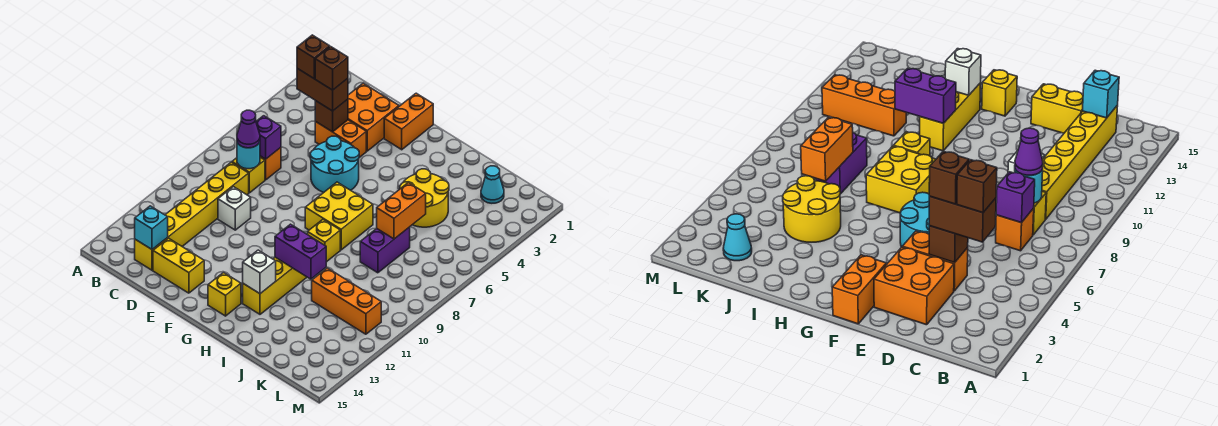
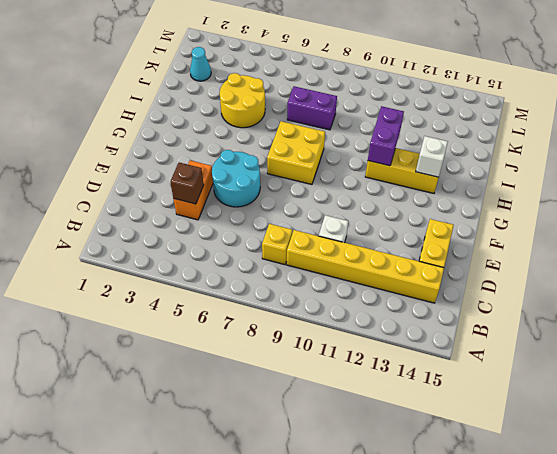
none -> orange 1x1 brick [260,148,281,180]
none -> orange 2x2 brick [348,83,399,151]
none -> orange 1x2 brick [384,93,433,150]

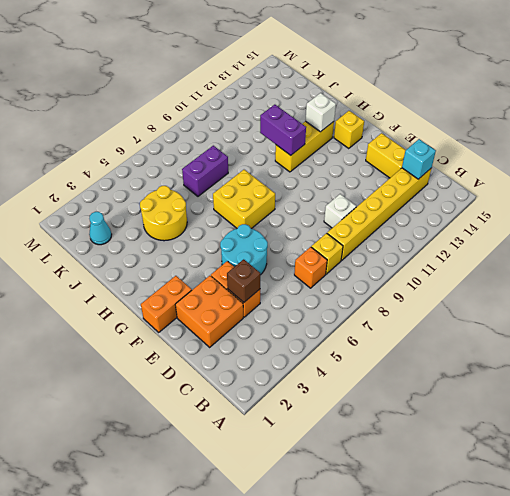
none -> yellow 1x1 brick [308,220,340,262]
none -> orange 1x3 brick [312,268,381,334]
none -> purple 1x1 brick [256,116,281,159]

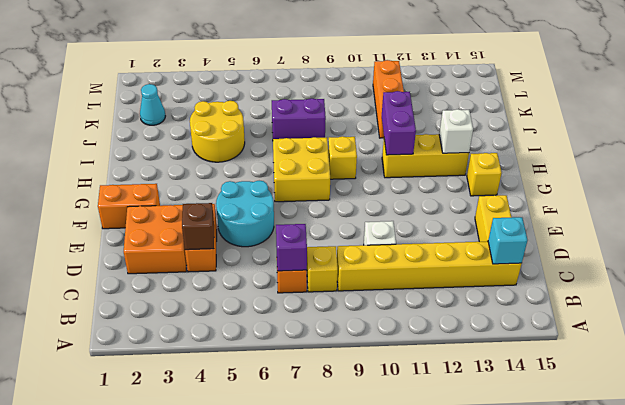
none -> cyan 1x1 round brick [237,142,260,169]
none -> orange 1x2 brick [377,183,426,239]
none -> brown 1x2 brick [297,68,348,111]

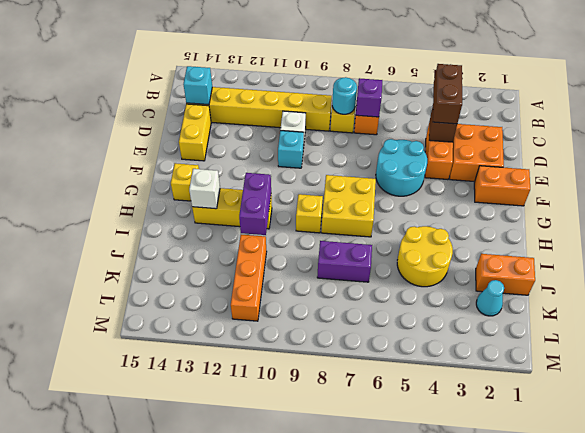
cyan 1x1 brick [278,131,304,168] -> none
orange 1x2 brick [476,254,535,295] -> orange 1x2 brick moved to [377,183,426,239]
none -> purple 1x1 cone [237,110,260,148]
none -> brown 1x1 brick [297,35,330,78]
none -> brown 1x1 brick [315,47,348,90]

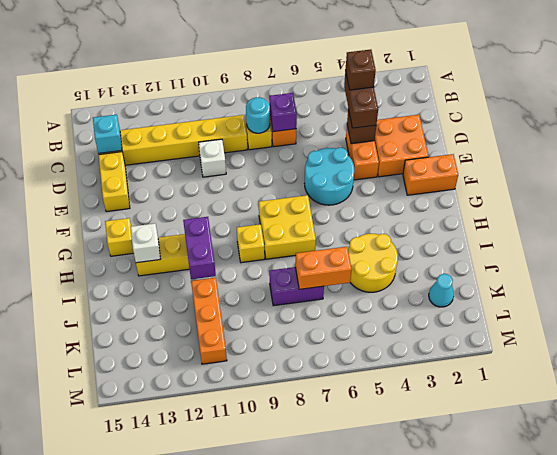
none -> purple 1x1 cone [237,110,260,148]
none -> brown 1x1 brick [315,47,348,90]

